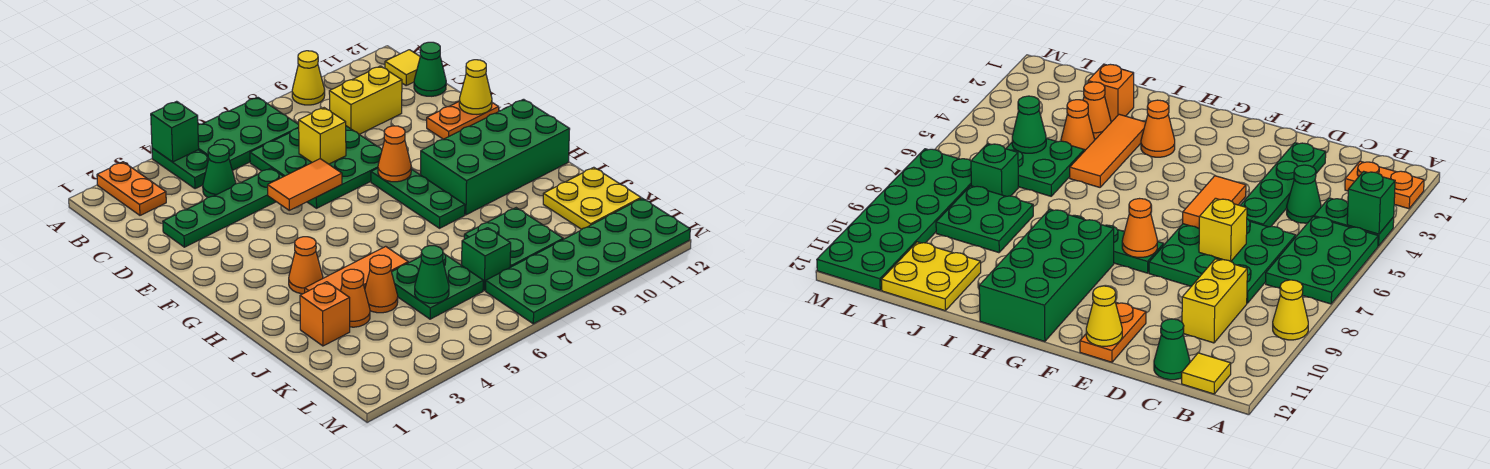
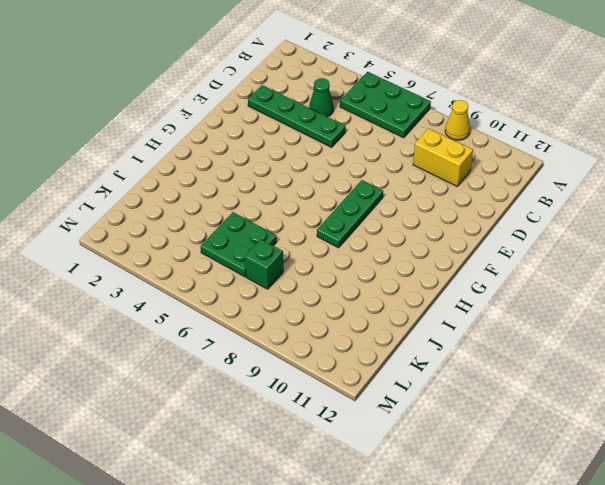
none -> orange 1x2 plate [97,162,166,215]
none -> green 1x2 plate [152,148,209,189]
none -> yellow 1x1 tile [385,50,420,85]

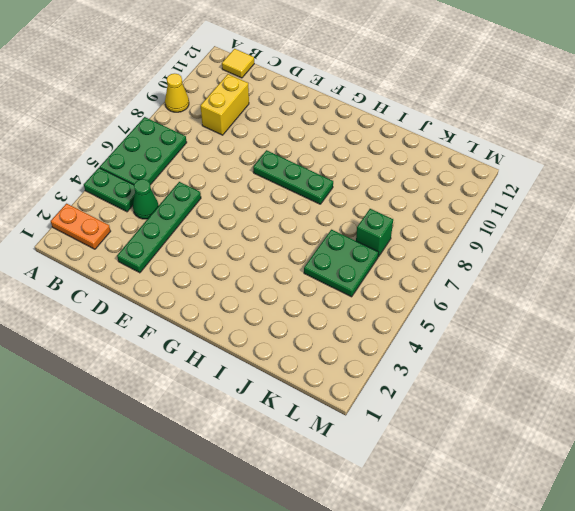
none -> green 3x3 plate [250,126,382,208]
none -> green 1x1 cone [414,42,446,96]
none -> orange 1x2 plate [427,102,499,139]

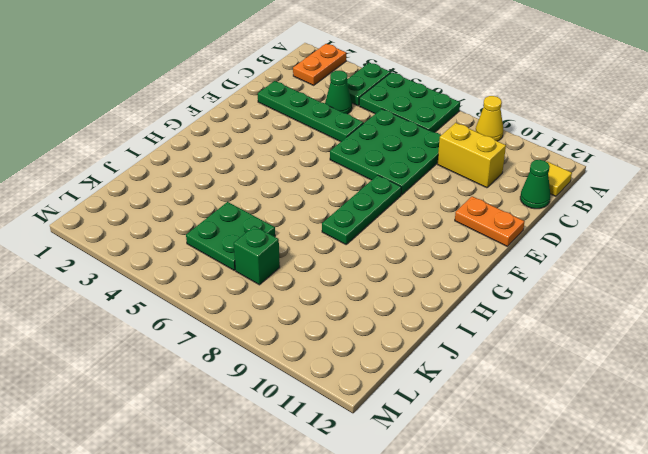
none -> green 2x4 brick [421,99,570,215]
none -> orange 1x1 cone [289,237,323,294]
none -> orange 1x3 tile [305,246,408,293]

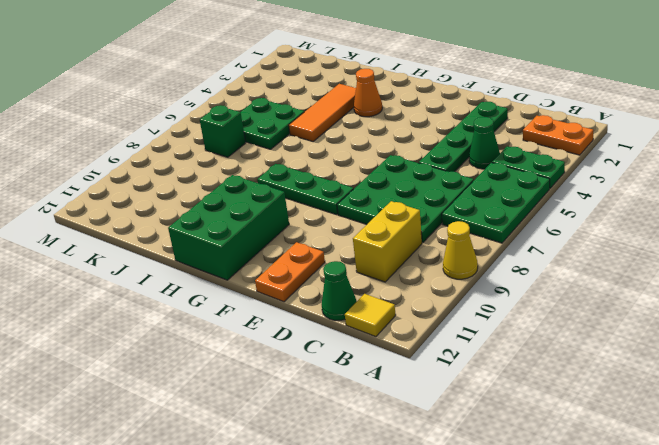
green 2x3 brick [168,175,289,280] -> green 2x4 brick [421,99,570,215]
none -> orange 1x1 brick [300,282,350,346]
none -> orange 1x1 cone [341,269,370,327]
none -> orange 1x1 cone [365,255,398,313]

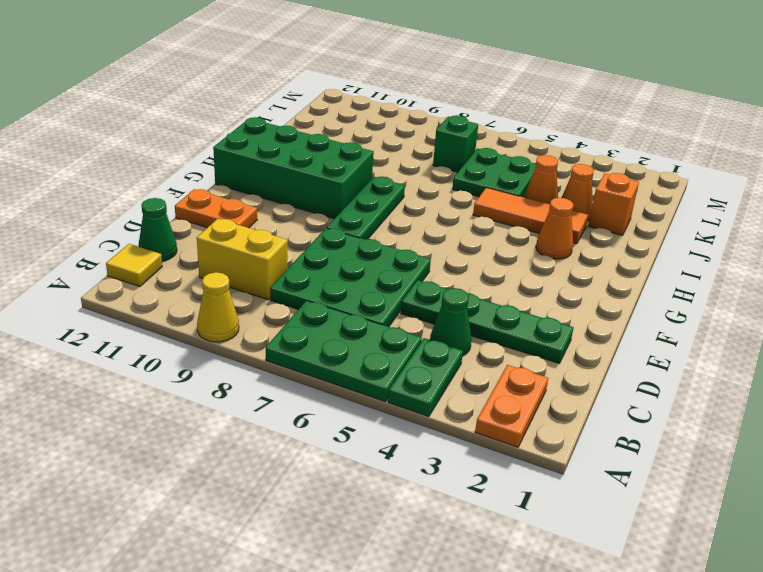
none -> green 2x2 plate [464,208,563,267]
none -> yellow 2x2 plate [543,167,641,229]
none -> green 2x6 plate [486,198,690,324]

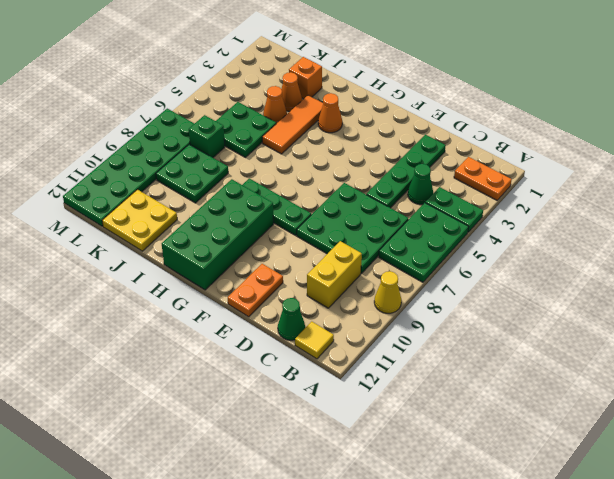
none -> green 1x1 brick [151,101,199,162]
none -> yellow 1x1 brick [299,108,346,164]
none -> orange 1x2 tile [268,159,342,210]

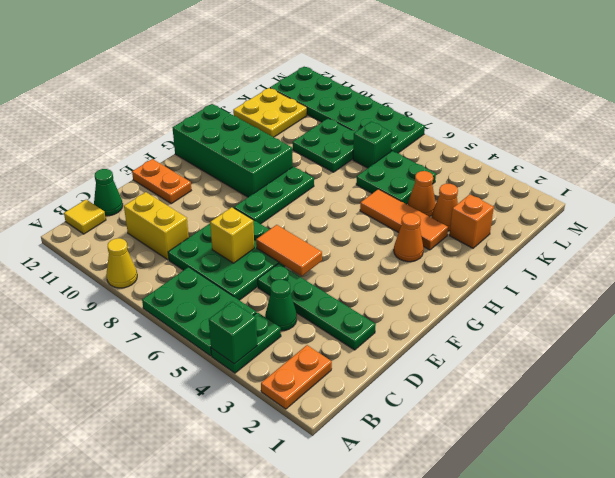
none -> yellow 1x1 cone [459,60,492,114]
none -> orange 1x1 cone [378,126,411,182]
none -> green 1x1 cone [415,246,449,303]

